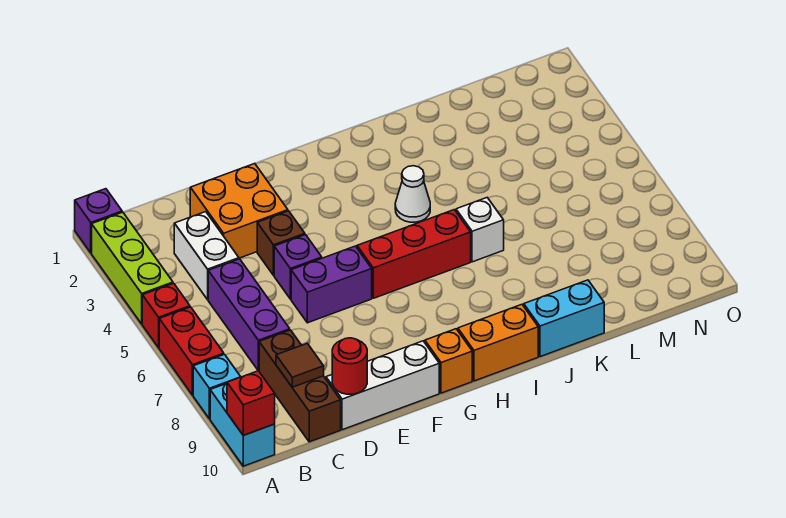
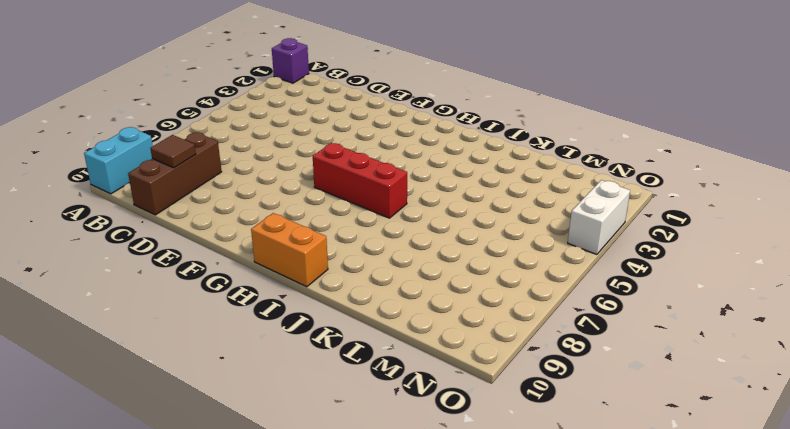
white 1x2 brick [568,180,630,255] -> white 1x2 brick moved to [174,212,239,300]
none -> lime 1x3 brick [92,212,173,324]
none -> red 1x1 brick [142,283,190,348]
none -> red 1x2 brick [159,307,224,395]

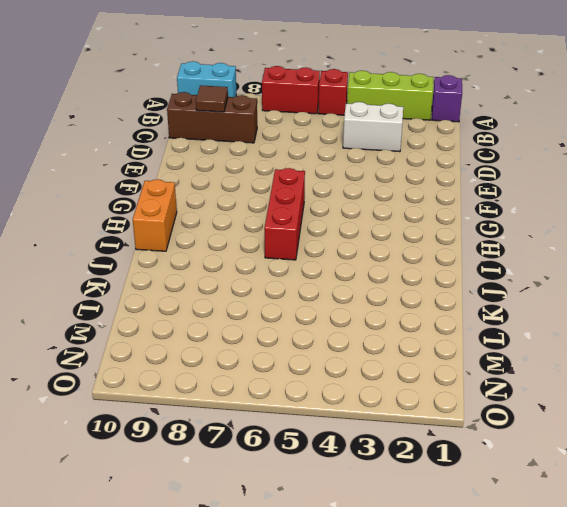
none -> cyan 1x1 brick [193,354,241,419]
none -> purple 1x3 brick [208,259,290,371]
none -> orange 2x2 brick [190,163,288,258]

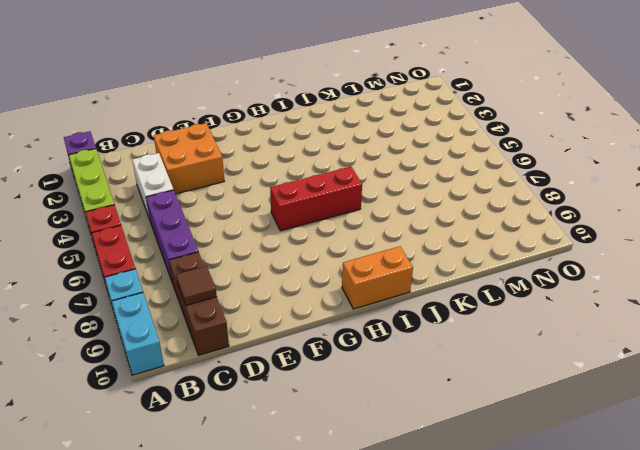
none -> white 1x3 brick [326,341,439,430]
none -> brown 1x1 brick [257,211,305,275]
none -> purple 1x1 brick [274,235,322,299]

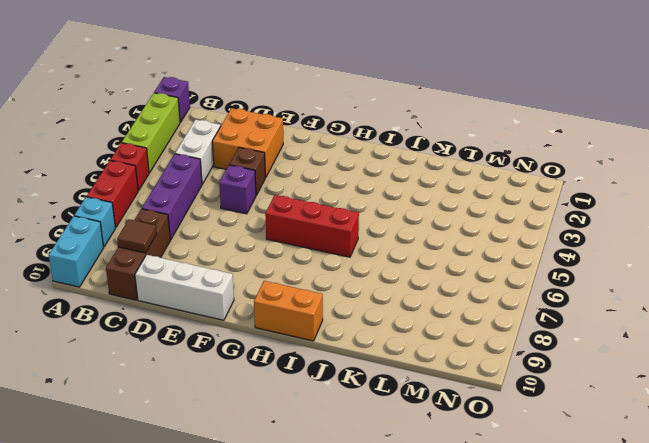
none -> purple 1x2 brick [291,246,372,323]
none -> orange 1x1 brick [425,329,472,393]
none -> white 1x1 cone [395,166,430,222]

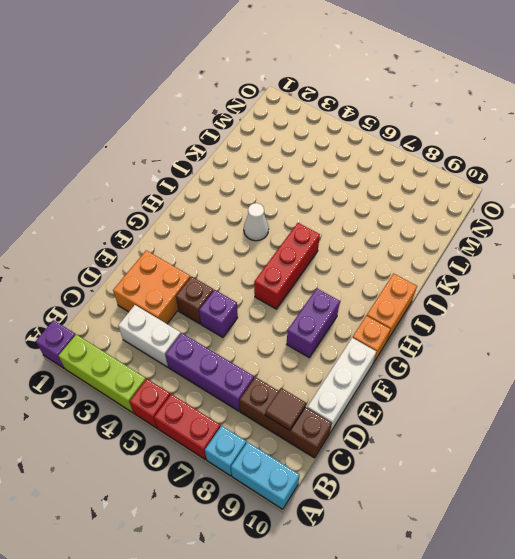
purple 1x2 brick [287,288,340,357] -> purple 1x2 brick moved to [291,246,372,323]
none -> white 1x1 brick [456,198,504,262]
none -> cyan 1x2 brick [524,280,604,357]
none -> red 1x1 brick [227,371,275,435]

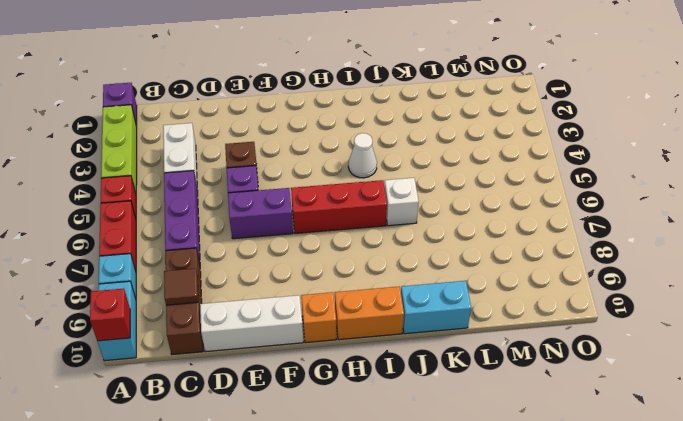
none -> orange 2x2 brick [190,163,288,258]
none -> red 1x1 round brick [332,338,367,394]

